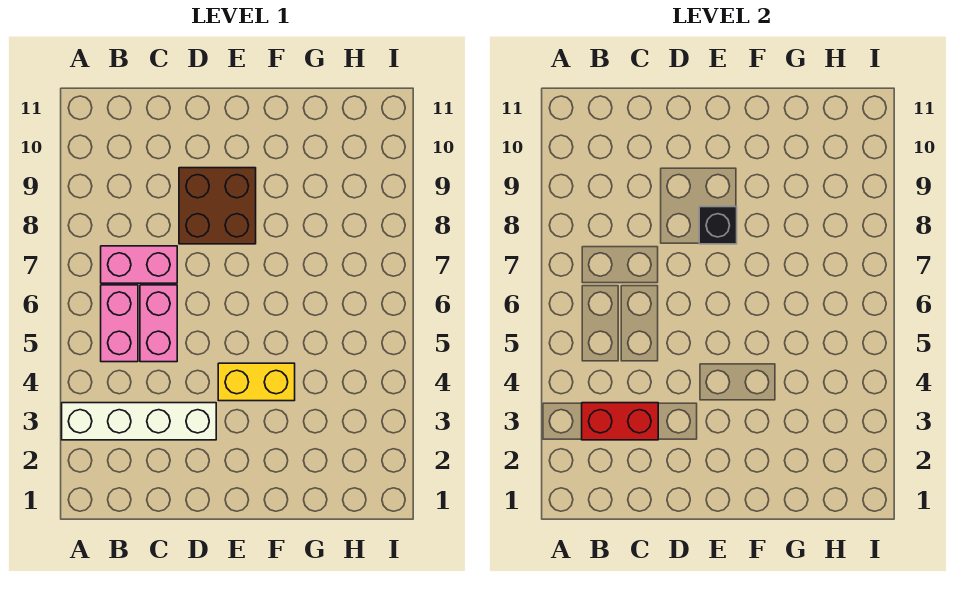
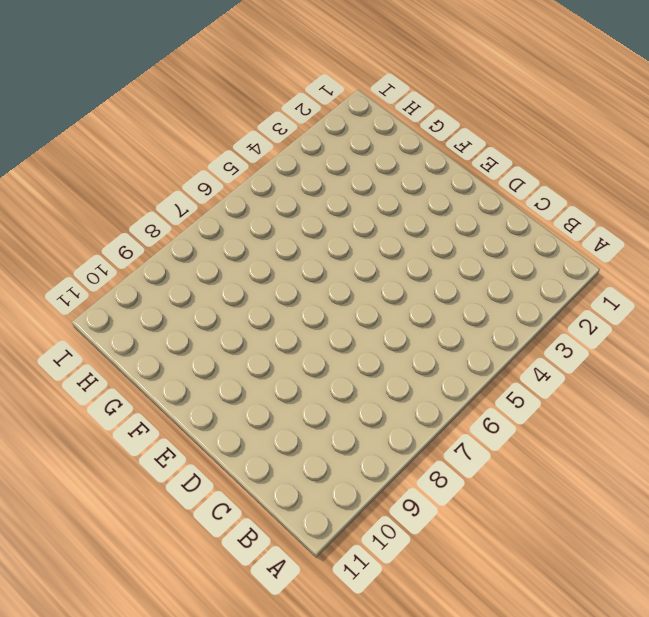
none -> white 1x4 brick [62,403,216,440]
none -> pink 1x2 brick [101,285,138,362]

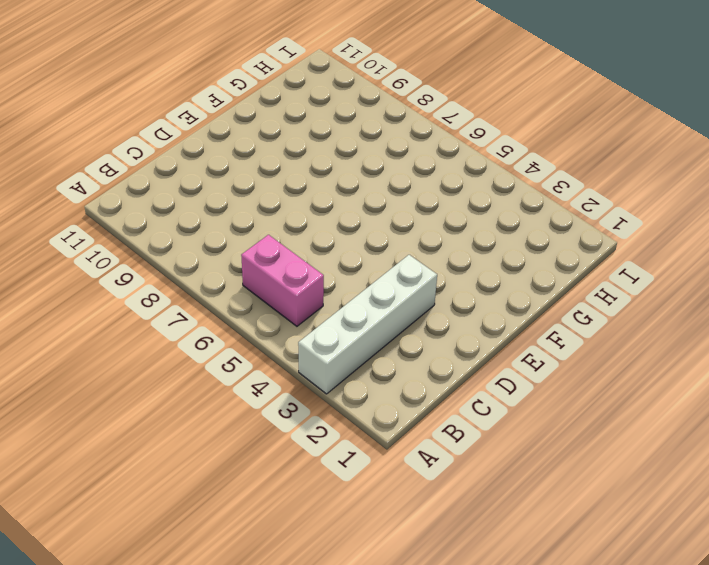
none -> pink 1x2 brick [101,246,177,283]
none -> pink 1x2 brick [140,285,177,362]

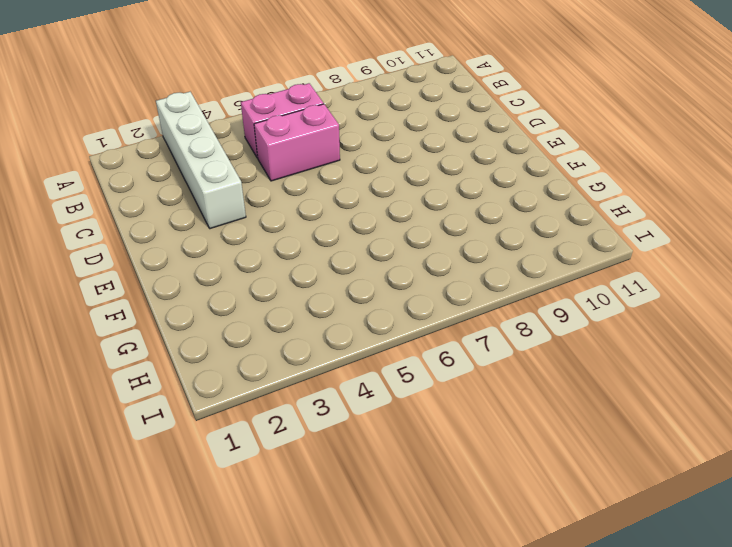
none -> pink 1x2 brick [101,246,177,283]
none -> brown 2x2 brick [179,168,256,244]

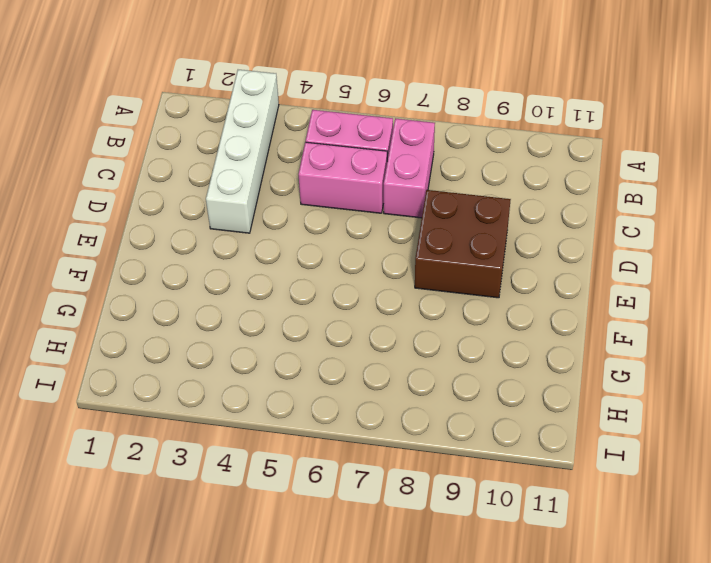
none -> yellow 1x2 brick [218,363,295,401]
none -> red 1x2 brick [582,403,658,440]

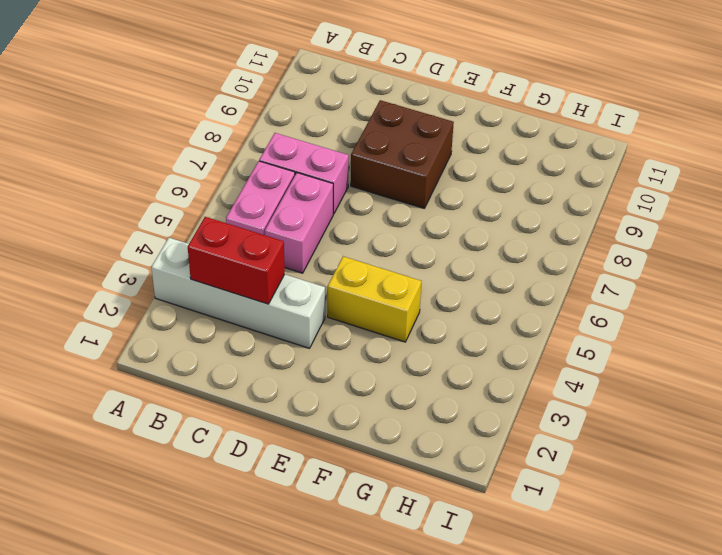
none -> black 1x1 brick [699,207,737,244]

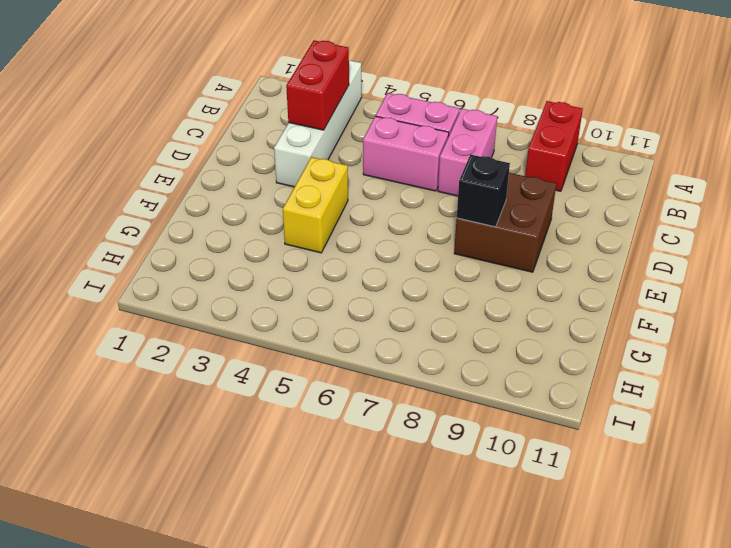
red 1x2 brick [525,101,583,191] -> none

